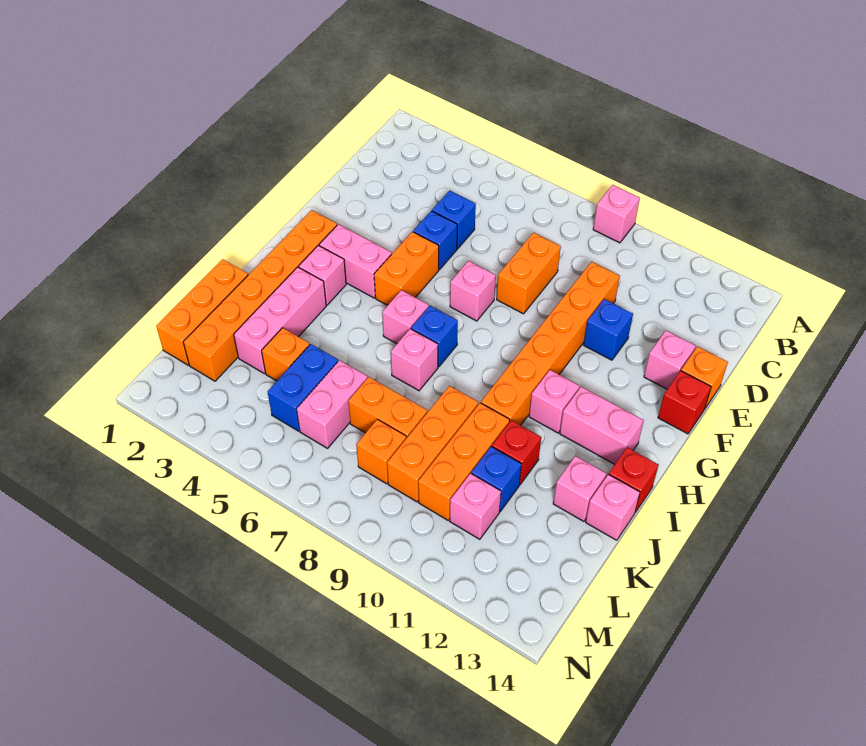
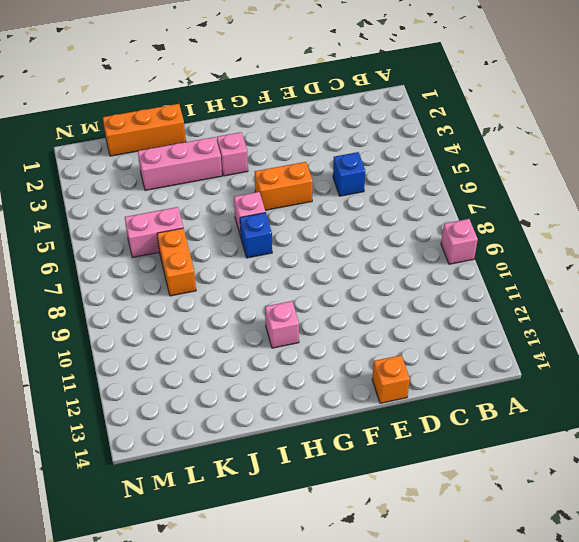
none -> orange 1x2 brick [497,233,561,314]
none -> orange 1x6 brick [481,262,620,425]
none -> blue 1x1 brick [413,211,457,270]
none -> blue 1x1 brick [584,299,633,360]

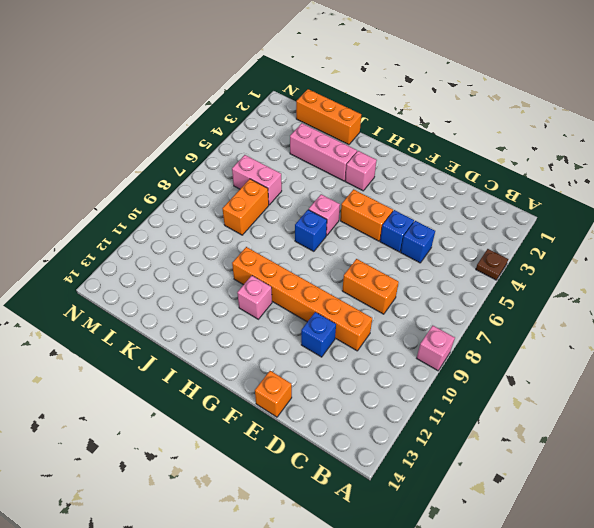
brown 1x1 plate [476,249,508,280] -> none
none -> pink 1x1 brick [644,331,696,389]
none -> pink 1x1 brick [450,261,496,321]
none -> red 1x1 brick [658,371,711,434]
none -> orange 1x6 brick [183,210,337,381]

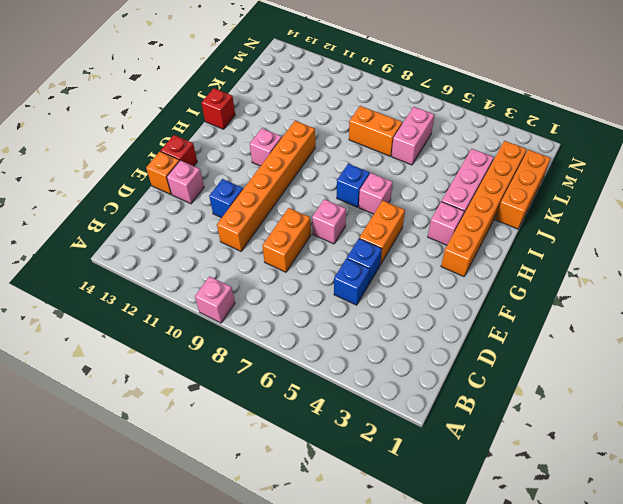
none -> pink 1x2 brick [319,224,392,298]
none -> pink 1x2 brick [560,387,644,464]
none -> pink 1x1 brick [391,329,438,391]
none -> orange 1x3 brick [387,386,478,502]

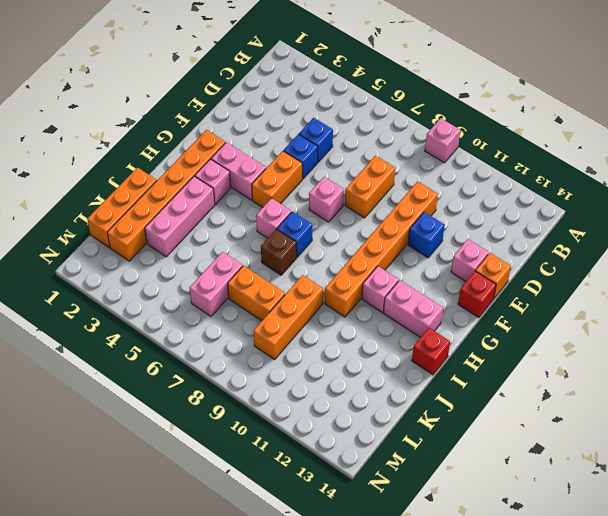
brown 1x1 brick [261,229,297,275] -> pink 1x1 brick [391,329,438,391]
none -> orange 1x3 brick [418,403,510,520]
none -> red 1x1 brick [492,420,541,485]
none -> pink 1x1 brick [553,456,607,521]
none -> pink 1x1 brick [586,474,640,540]

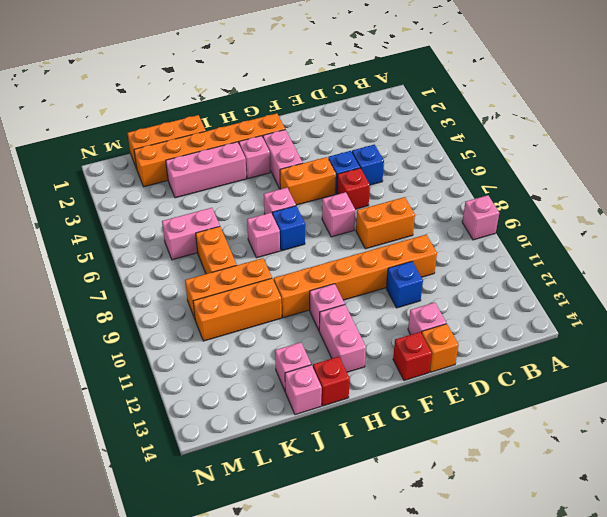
red 1x1 brick [337,168,370,209] -> red 1x1 brick moved to [492,420,541,485]
none -> orange 1x1 brick [262,328,310,381]
none -> blue 1x2 brick [268,344,338,431]
none -> blue 1x1 brick [471,447,521,511]
none -> orange 1x1 brick [356,419,406,484]

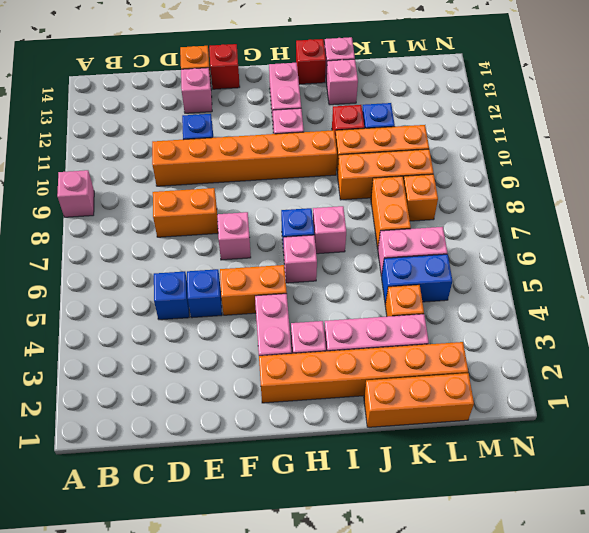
none -> pink 1x1 brick [450,473,501,539]

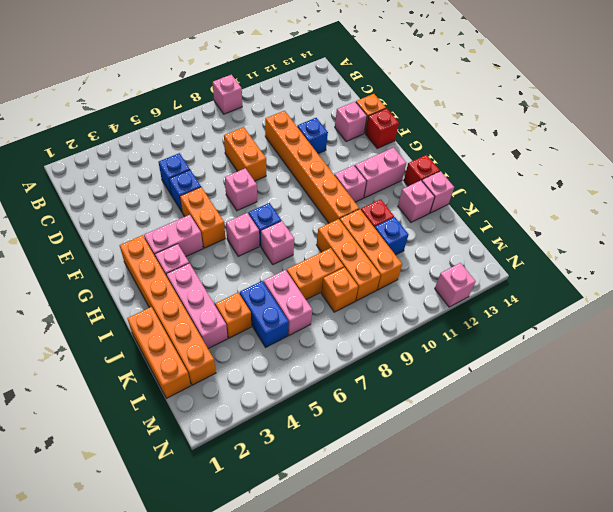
pink 1x1 brick [435,263,476,307] -> pink 1x1 brick moved to [450,473,501,539]

